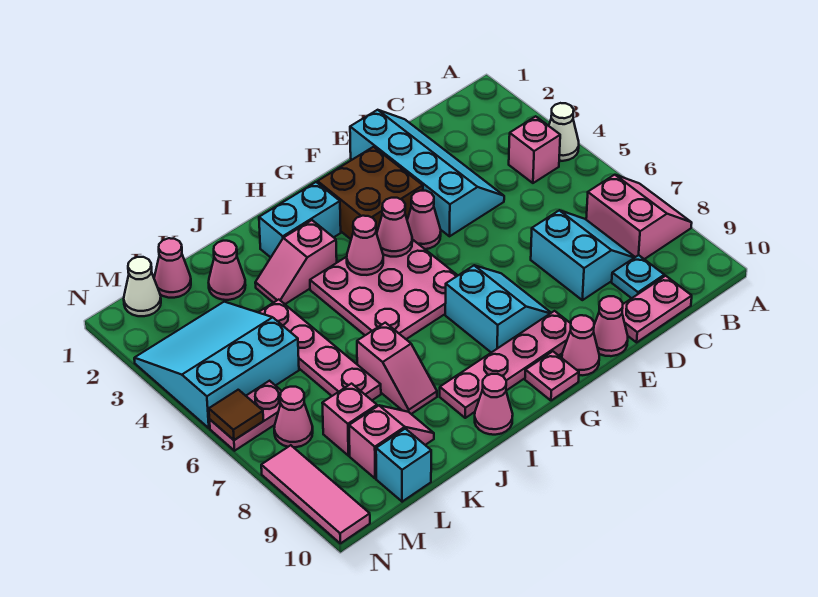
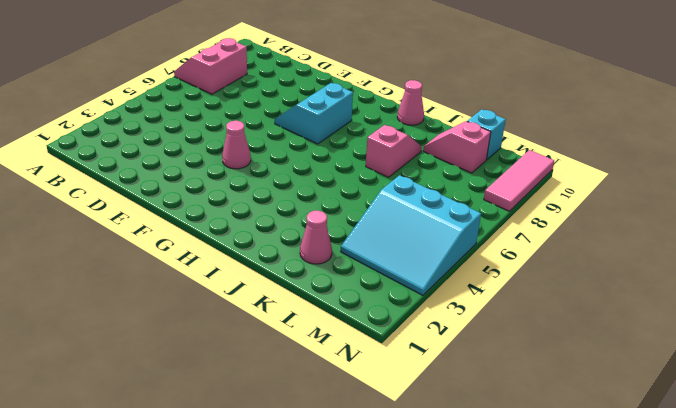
none -> white 1x1 cone [549,103,579,161]
none -> pink 1x1 brick [509,116,560,183]
none -> cyan 2x2 slope [531,210,635,300]
none -> cyan 1x1 plate [612,255,664,298]

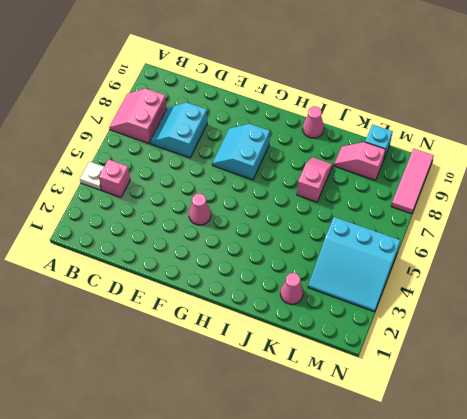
white 1x1 plate [80,162,104,190] -> white 1x1 cone [549,103,579,161]
none -> cyan 1x1 plate [612,255,664,298]
none -> pink 1x2 plate [622,276,692,342]
none -> cyan 2x4 slope [350,110,504,236]
none -> pink 1x1 cone [594,296,628,356]

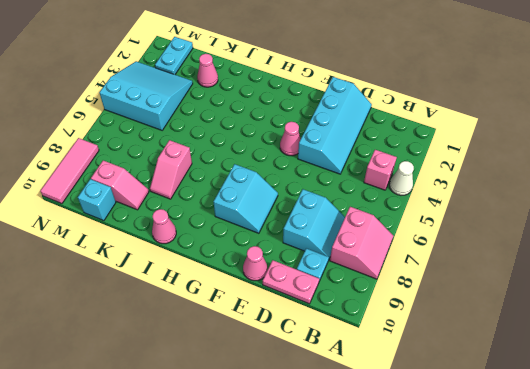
cyan 1x2 plate [155,37,193,75] -> white 1x1 cone [124,257,161,316]
none -> brown 2x2 brick [318,147,423,239]
none -> pink 1x4 plate [440,311,571,418]
none -> pink 1x1 cone [562,315,599,375]
none -> pink 3x3 plate [310,239,458,339]

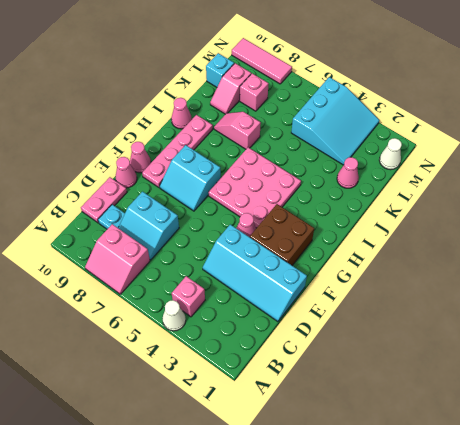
none -> pink 1x1 plate [525,351,579,401]
none -> cyan 1x2 brick [259,182,341,257]
none -> pink 1x2 slope [255,220,337,304]
none -> pink 1x4 plate [258,300,381,400]

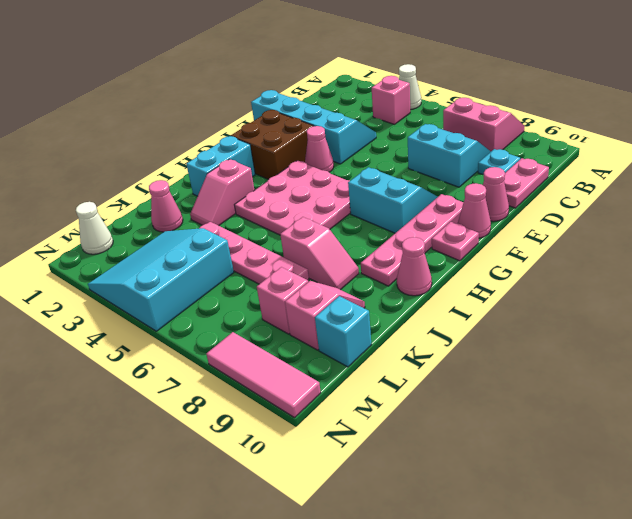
none -> pink 1x1 cone [154,238,191,298]
none -> pink 1x2 plate [209,381,282,451]
none -> pink 1x1 cone [274,387,313,447]
none -> pink 1x1 cone [377,198,412,257]

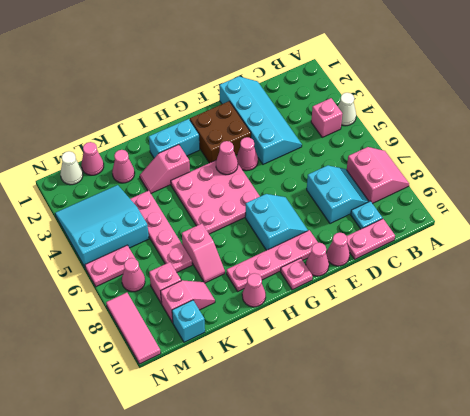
none -> pink 1x1 cone [347,216,383,275]
none -> brown 1x1 tile [209,390,263,440]

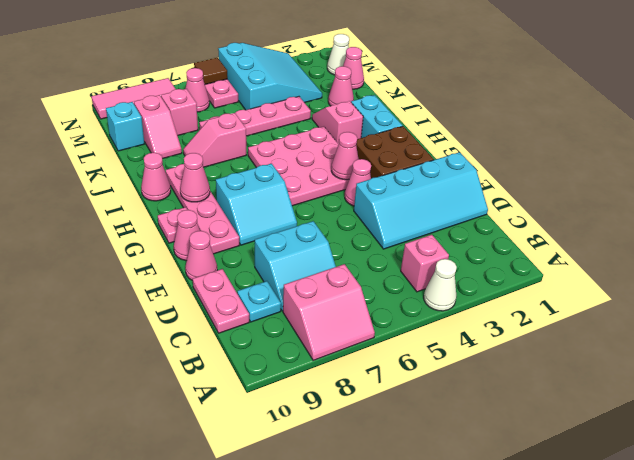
pink 1x1 cone [180,153,210,202] -> pink 1x1 cone moved to [347,216,383,275]

